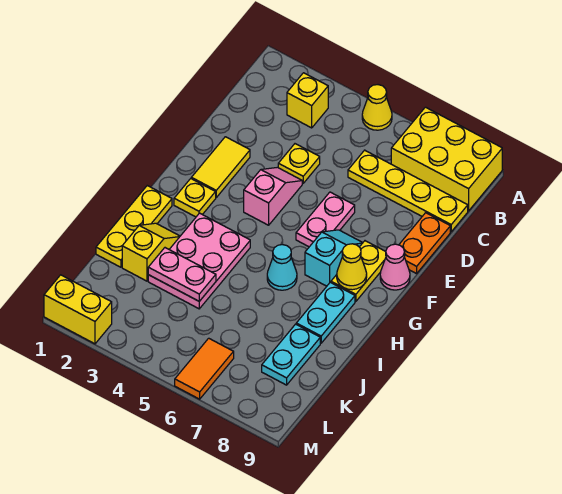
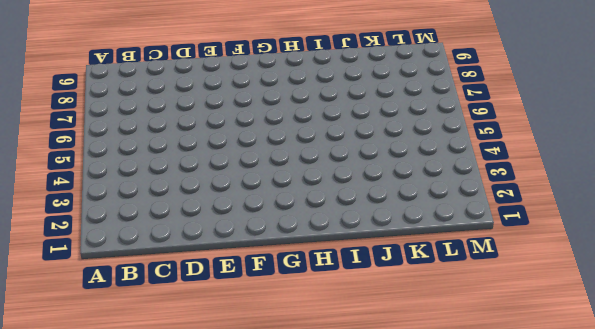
none -> yellow 1x1 cone [362,85,392,130]
none -> yellow 2x3 brick [391,107,502,211]
none -> yellow 1x1 brick [287,73,328,128]

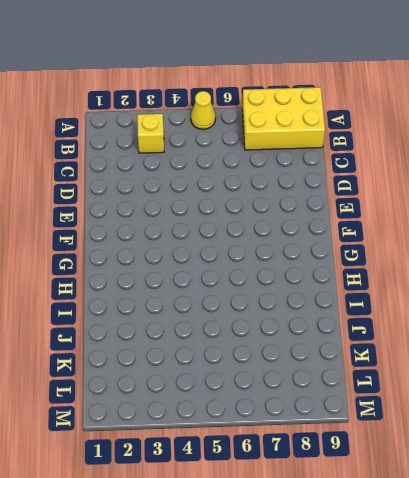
none -> yellow 1x4 plate [348,150,468,232]
none -> yellow 1x1 plate [278,144,320,183]
none -> orange 1x2 plate [399,213,450,274]

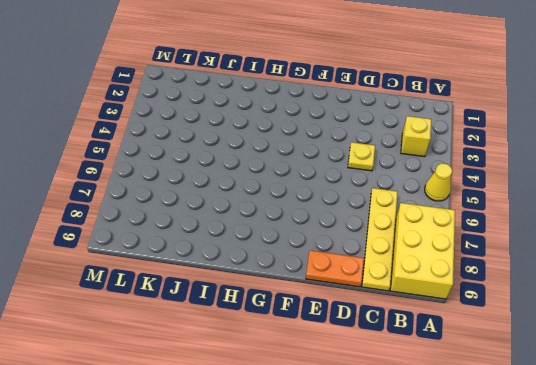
none -> yellow 1x2 tile [191,137,250,197]
none -> pink 1x2 slope [244,167,302,225]
none -> pink 1x2 plate [296,192,355,247]

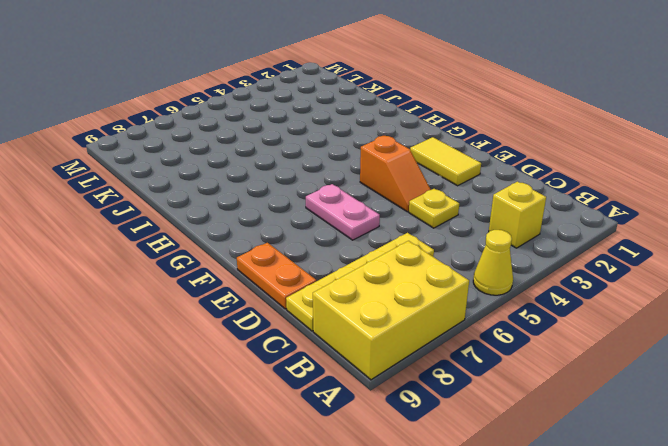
orange 1x2 slope [360,136,431,212] -> pink 1x2 slope [244,167,302,225]
none -> cyan 1x2 slope [305,230,363,286]
none -> yellow 1x2 plate [331,241,386,302]
none -> pink 1x1 cone [380,244,410,290]

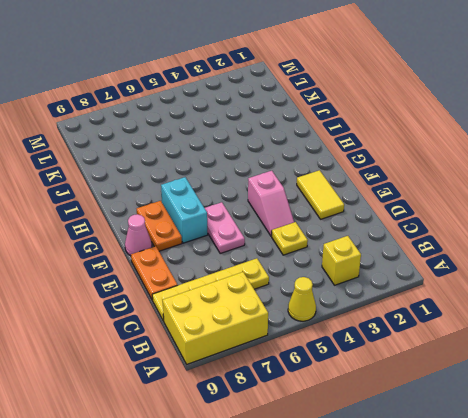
cyan 1x2 brick [161,177,208,243] -> cyan 1x2 slope [305,230,363,286]
orange 1x2 plate [137,201,182,251] -> yellow 1x2 plate [331,241,386,302]
none -> yellow 1x1 plate [174,179,216,217]
none -> yellow 1x3 plate [96,186,172,267]
none -> pink 2x3 plate [148,213,250,309]

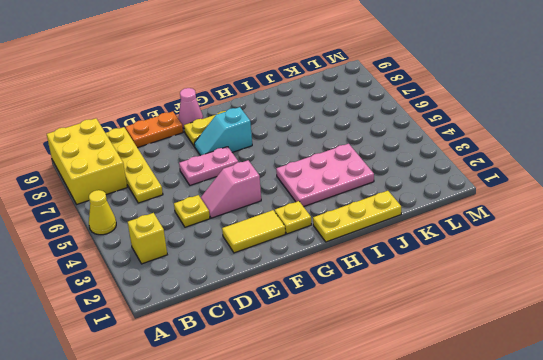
none -> cyan 1x1 cone [267,245,297,290]
none -> cyan 1x2 plate [296,282,355,343]
none -> yellow 1x2 slope [122,223,180,281]

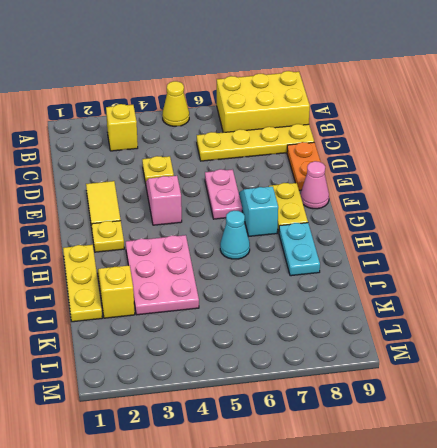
none -> cyan 1x2 plate [262,324,320,385]
none -> orange 1x2 tile [175,338,234,399]
none -> yellow 1x2 brick [44,275,112,344]

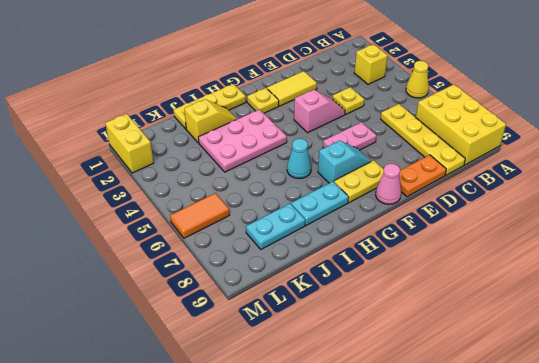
none -> yellow 1x1 cone [337,244,367,290]
none -> pink 1x2 plate [148,248,216,301]

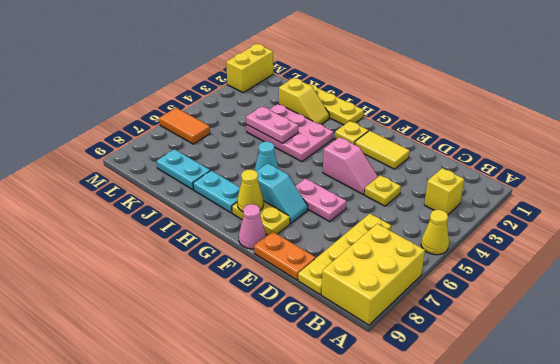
pink 1x2 plate [246,106,298,143] -> pink 1x2 plate turned to [148,248,216,301]

